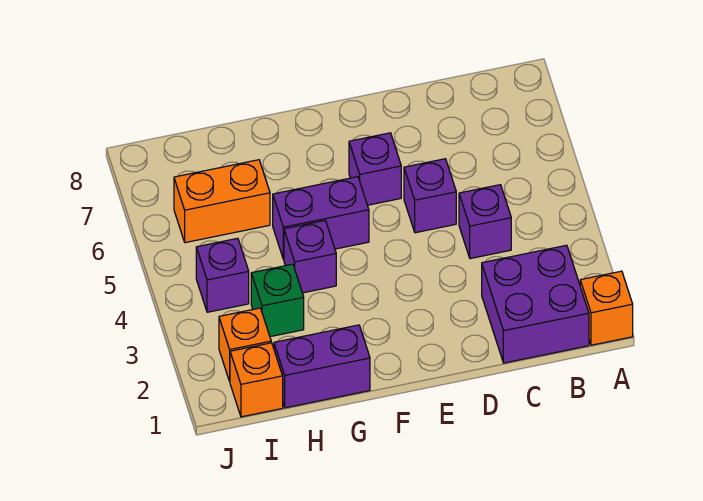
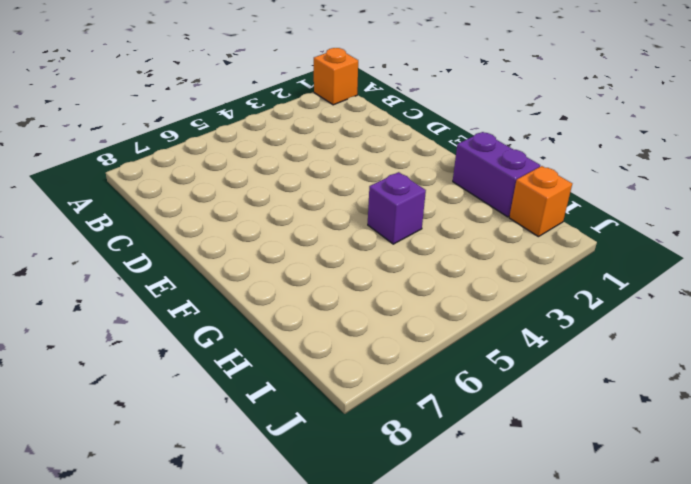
none -> purple 2x2 brick [482,245,589,363]
none -> purple 1x1 brick [459,185,511,259]
none -> purple 1x1 brick [404,159,456,233]

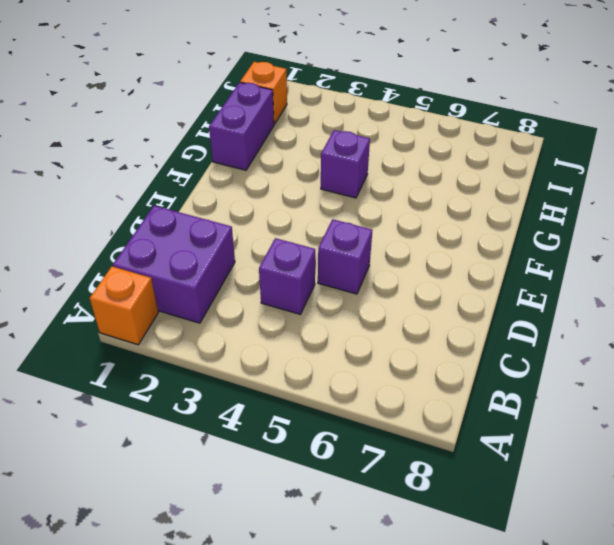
none -> purple 1x1 brick [349,133,401,205]
none -> purple 1x2 brick [273,177,369,259]
none -> green 1x1 brick [251,264,304,337]

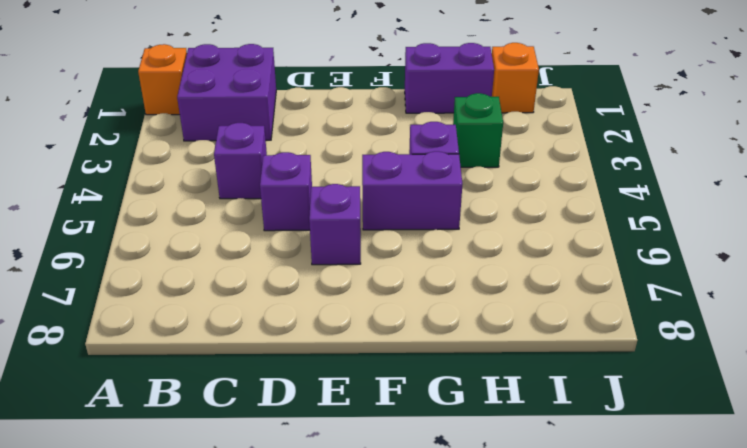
none -> orange 1x2 brick [174,160,270,243]
none -> orange 1x1 brick [219,308,271,381]
none -> purple 1x1 brick [196,238,249,312]

